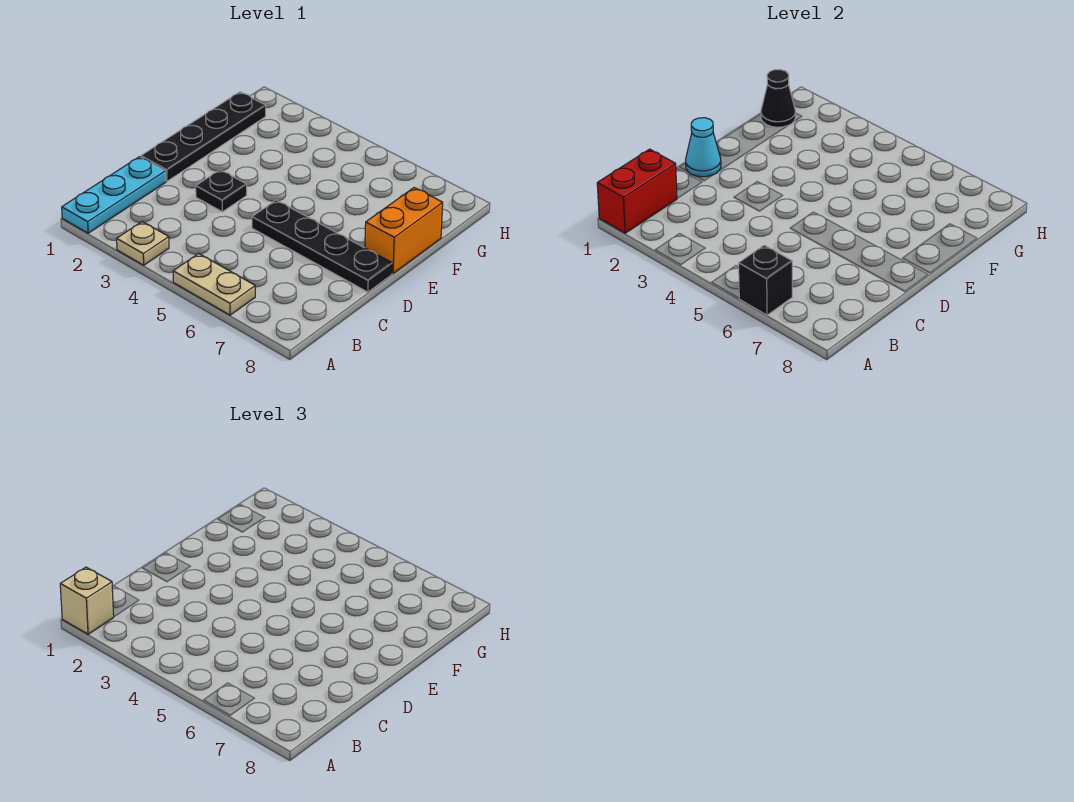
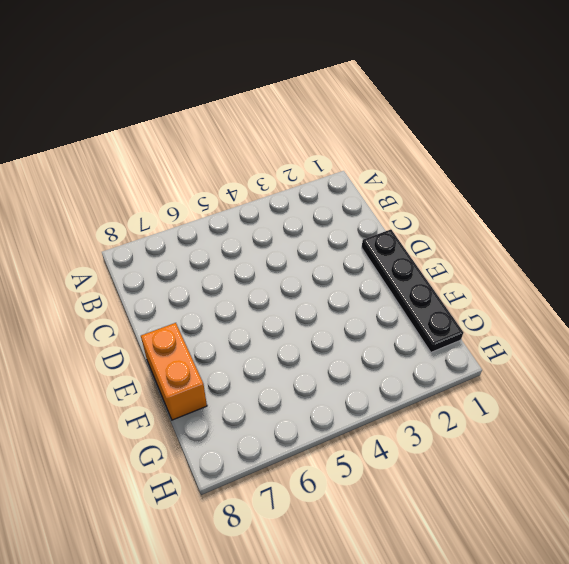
none -> cyan 1x3 plate [62,157,166,233]
none -> tan 1x1 plate [117,222,169,265]
none -> tan 1x2 plate [173,254,255,315]

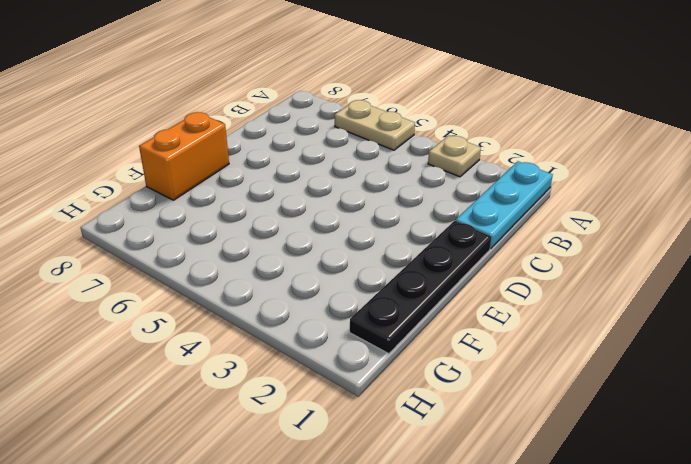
none -> black 1x1 plate [196,170,247,212]
none -> black 1x4 plate [252,200,392,292]
none -> red 1x2 brick [597,149,677,233]

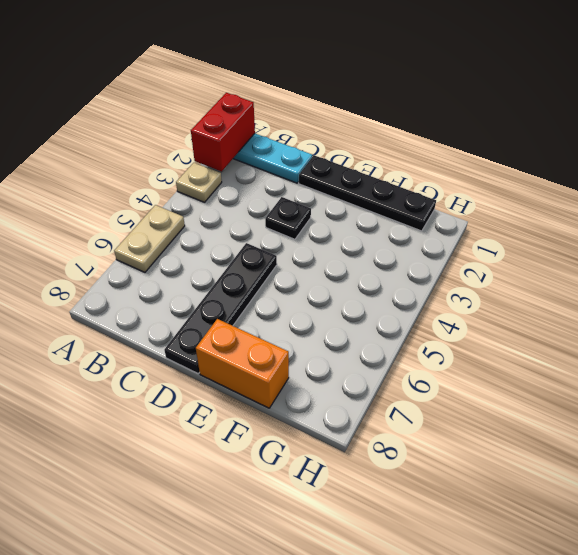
red 1x2 brick [191,93,255,171] -> red 1x2 brick turned to [597,149,677,233]
none -> black 1x1 brick [739,245,792,315]
none -> cyan 1x1 cone [686,118,721,177]
none -> black 1x1 cone [761,70,795,127]

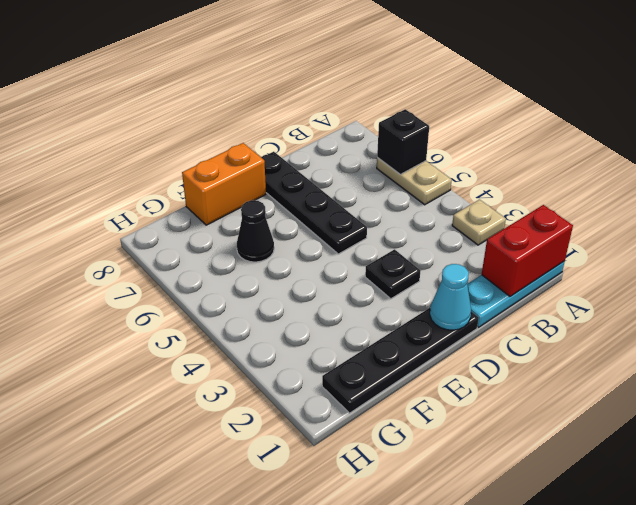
black 1x1 cone [237,200,274,262] -> black 1x1 cone moved to [761,70,795,127]
none -> tan 1x1 brick [60,567,114,634]

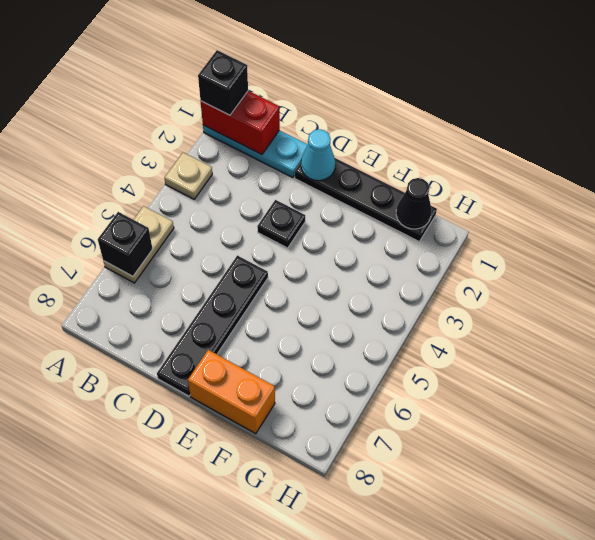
black 1x1 brick [198,50,248,115] -> tan 1x1 brick [60,567,114,634]

